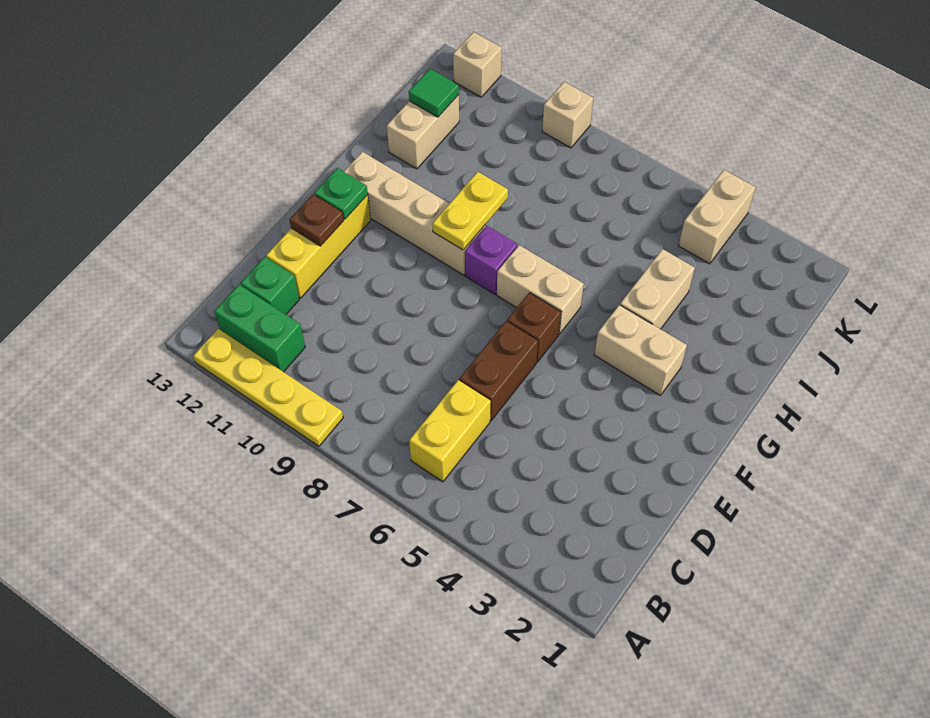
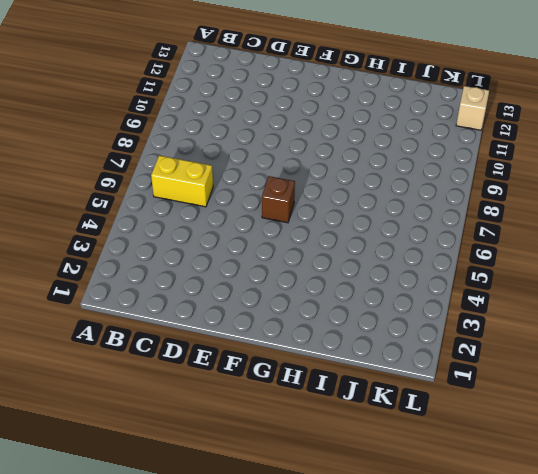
none -> yellow 1x4 plate [193,329,343,446]
none -> green 1x2 brick [214,284,305,372]
none -> green 1x1 brick [241,257,299,314]

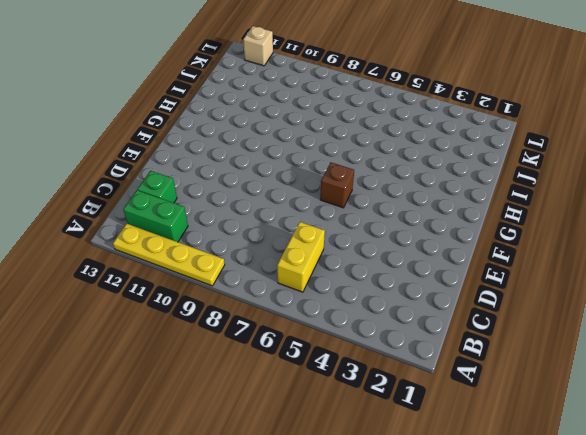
none -> brown 1x2 brick [459,321,538,420]
none -> yellow 1x3 brick [266,195,371,298]
none -> tan 1x2 brick [595,305,687,395]

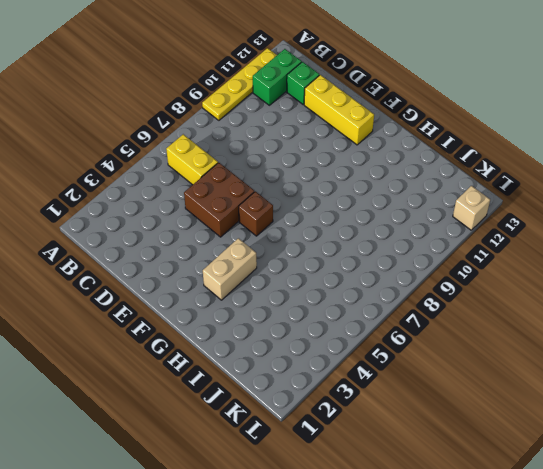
brown 2x2 brick [184,163,254,237] -> brown 1x2 brick [459,321,538,420]
none -> tan 1x2 brick [497,245,584,334]
none -> purple 1x1 brick [465,226,518,294]
none -> tan 1x4 brick [344,152,485,275]

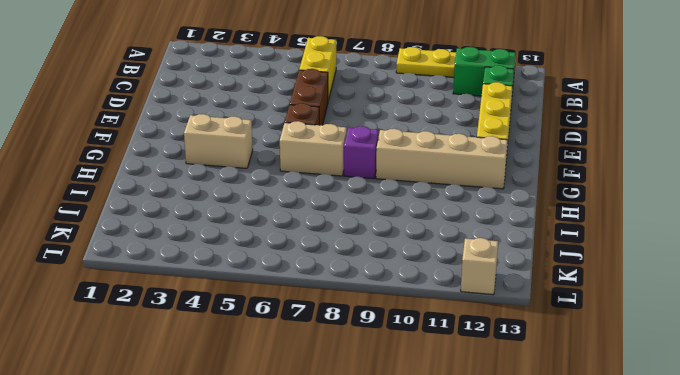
none -> tan 1x2 brick [620,249,695,329]
none -> tan 1x2 brick [387,95,459,169]
none -> tan 1x2 brick [679,170,756,264]

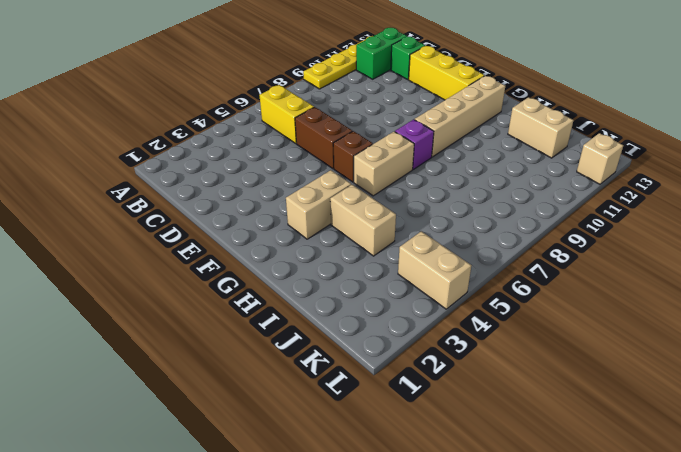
none -> tan 1x1 brick [542,82,593,148]
none -> brown 1x1 plate [290,194,344,246]
none -> green 1x1 plate [314,168,368,219]

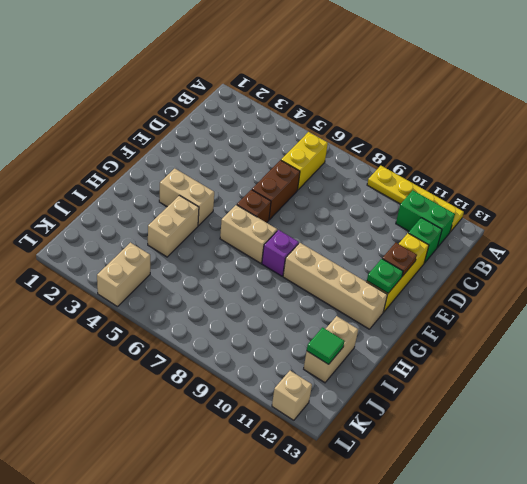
none -> tan 1x1 brick [542,82,593,148]
none -> yellow 1x2 plate [432,172,508,250]

